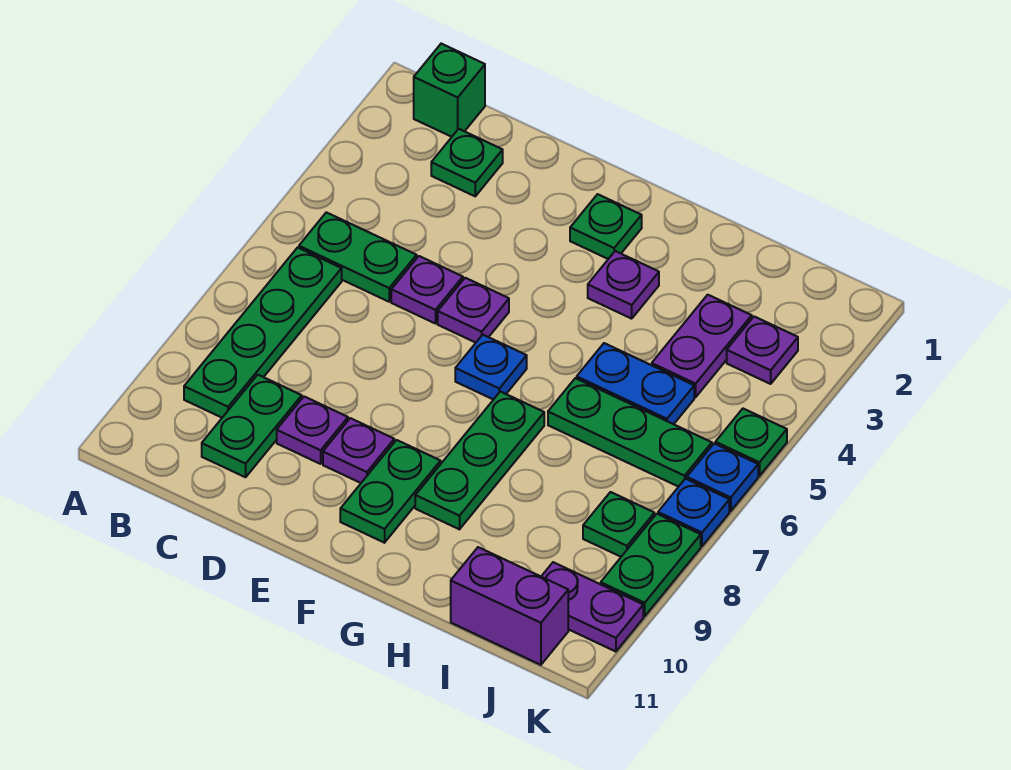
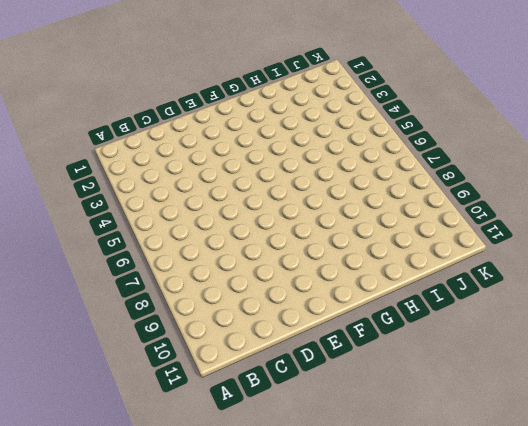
none -> green 1x1 brick [414,44,485,137]
none -> green 1x2 plate [299,212,417,302]
none -> green 1x4 plate [184,248,342,418]

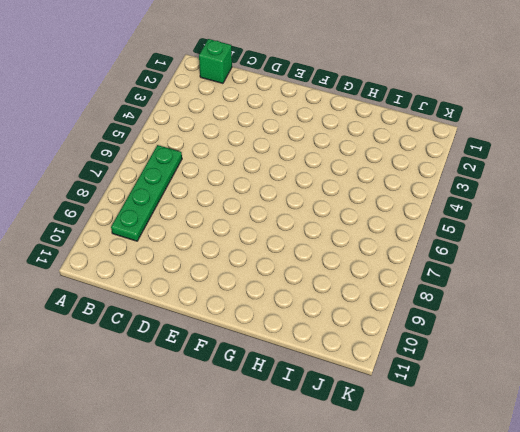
none -> green 1x2 plate [299,212,417,302]
none -> green 1x1 plate [431,129,503,196]
none -> green 1x2 plate [202,375,302,477]

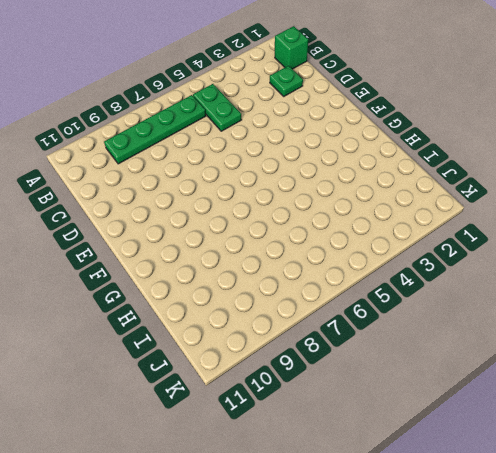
none -> green 1x2 plate [202,375,302,477]
none -> purple 1x1 plate [391,256,463,324]
none -> purple 1x1 plate [277,397,348,464]

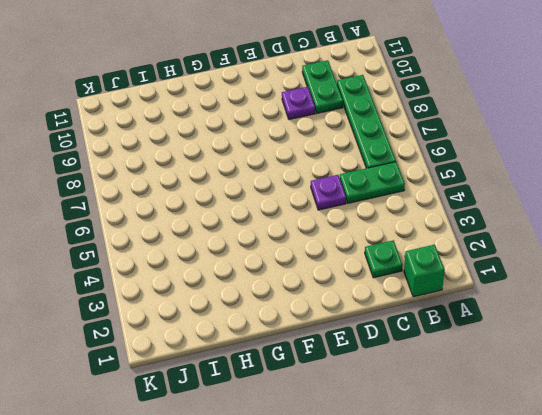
none -> purple 1x1 plate [438,278,509,343]
none -> purple 1x1 plate [323,418,394,483]
none -> green 1x1 plate [570,194,642,259]

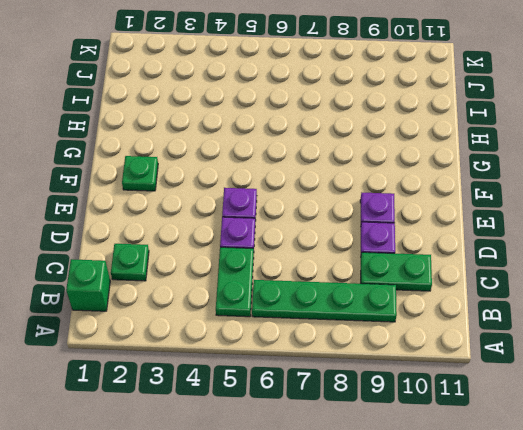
none -> blue 1x1 plate [455,335,527,400]
none -> green 1x2 plate [340,440,441,543]
none -> purple 1x1 plate [588,251,659,319]

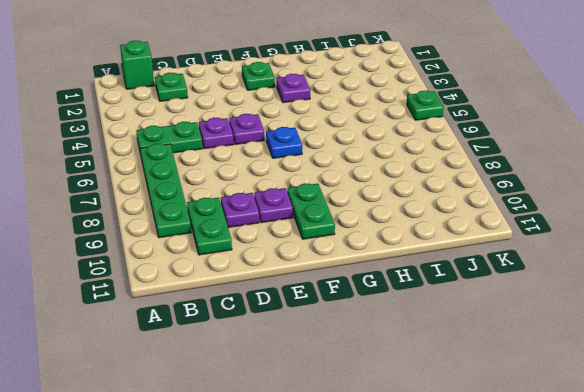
none -> green 1x3 plate [415,392,544,529]
none -> blue 1x2 plate [577,343,694,424]
none -> green 1x3 plate [548,378,712,487]

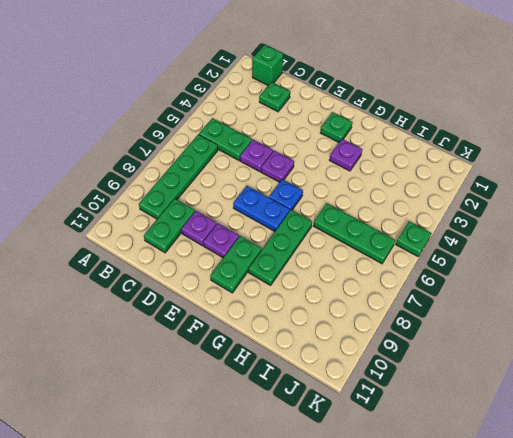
blue 1x2 plate [233,186,290,231] -> blue 1x2 plate moved to [577,343,694,424]
none -> purple 1x2 plate [652,295,752,397]
none -> purple 1x2 brick [451,547,568,665]
none -> purple 1x1 plate [727,317,798,384]

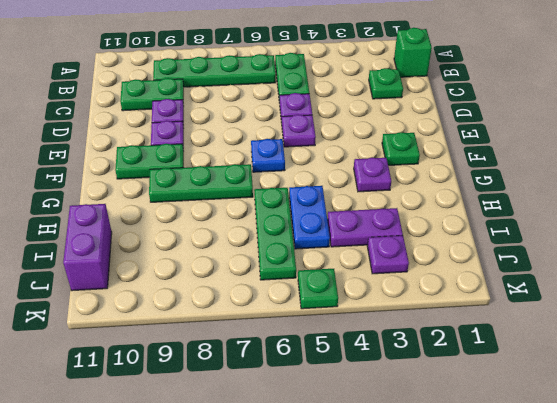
none -> green 1x1 plate [583,492,654,557]
none -> purple 1x2 plate [541,562,643,652]
none -> blue 1x1 plate [687,444,758,511]

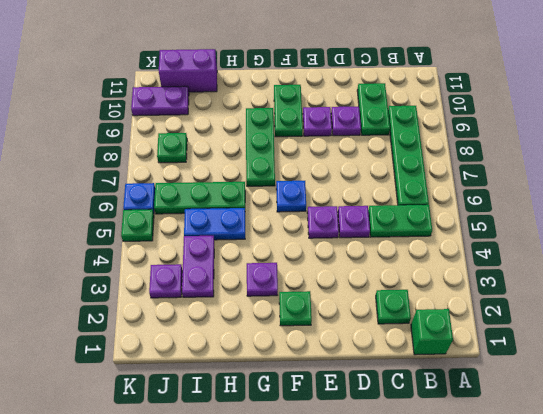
none -> blue 1x1 plate [658,479,729,546]
none -> green 1x2 plate [601,514,701,616]

